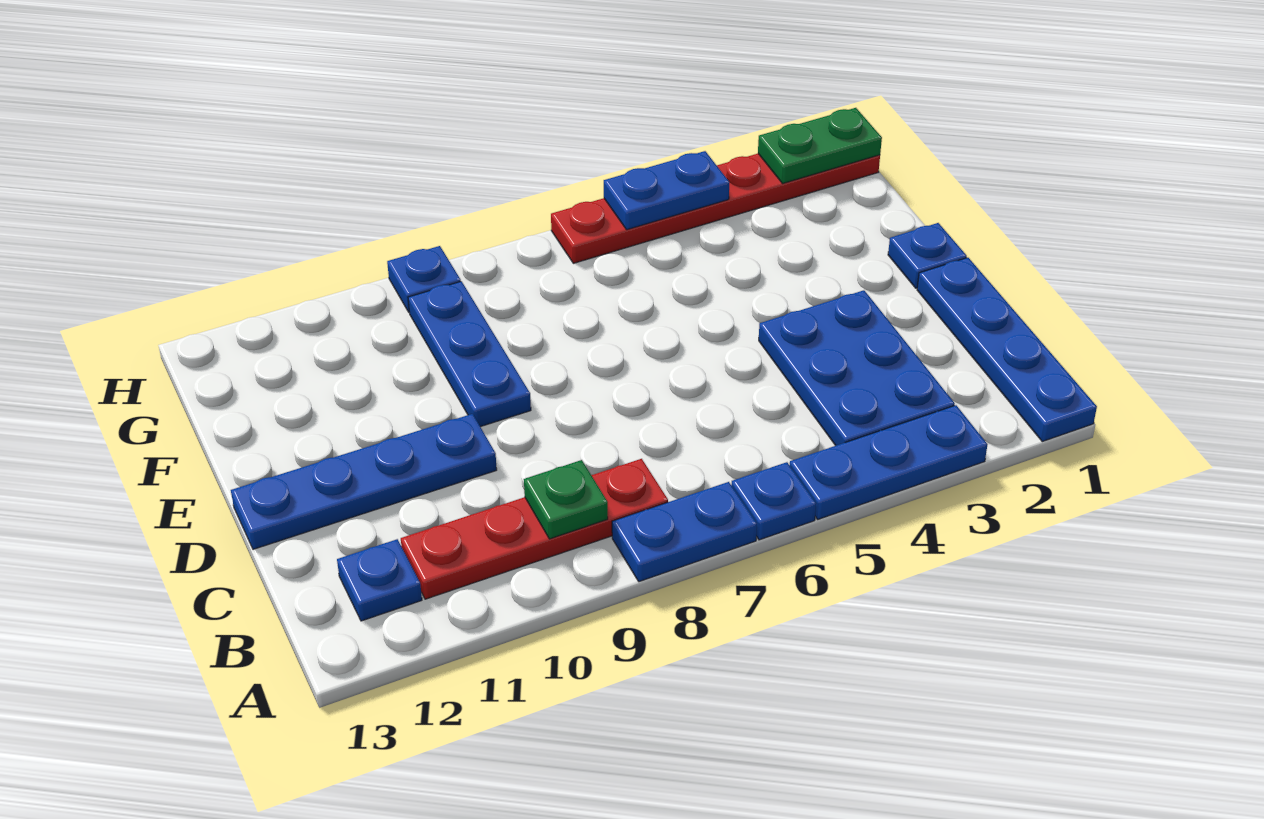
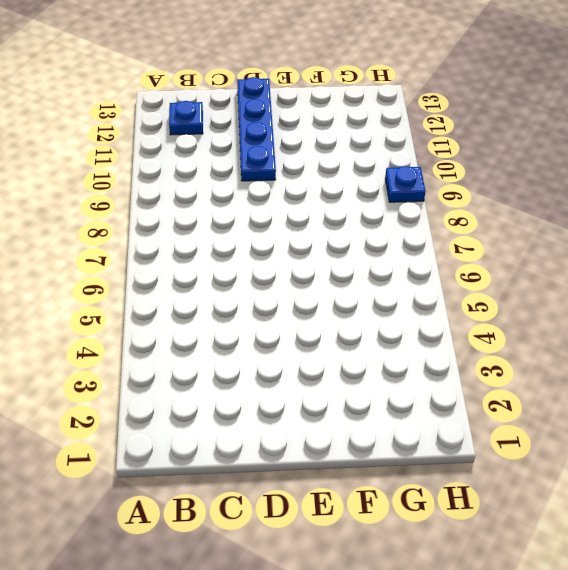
none -> blue 1x4 plate [917,258,1097,442]
none -> blue 1x3 plate [790,405,987,519]
none -> blue 1x1 plate [731,462,816,540]

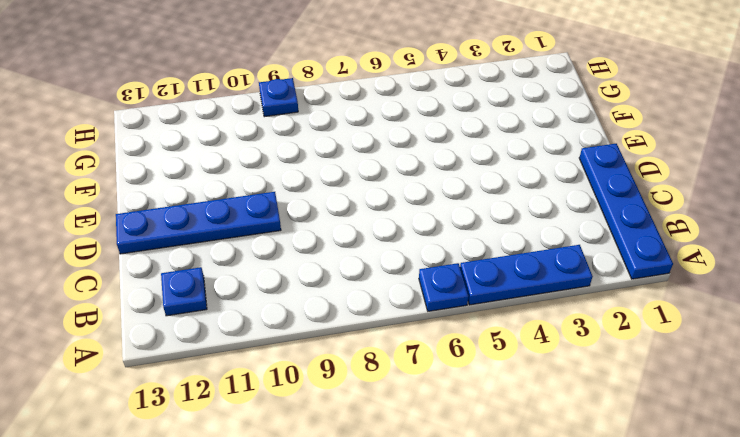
none -> blue 1x2 plate [612,482,757,582]
none -> blue 2x3 plate [759,290,955,446]
none -> red 1x4 plate [401,459,668,599]

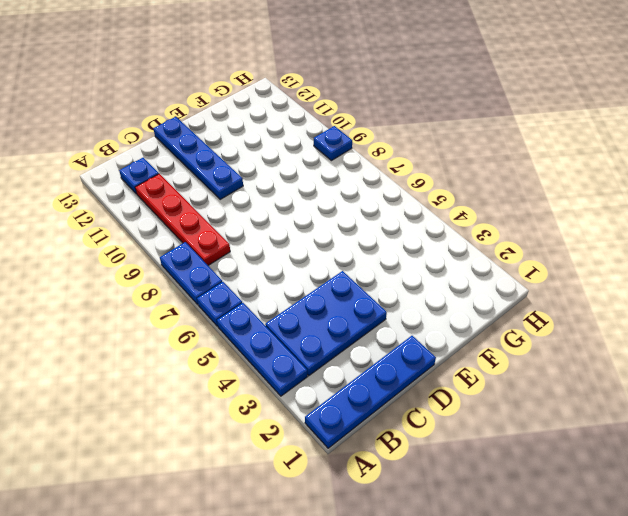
none -> blue 1x1 plate [888,223,967,288]
none -> blue 1x3 plate [408,281,531,427]
none -> red 1x6 plate [551,154,880,263]

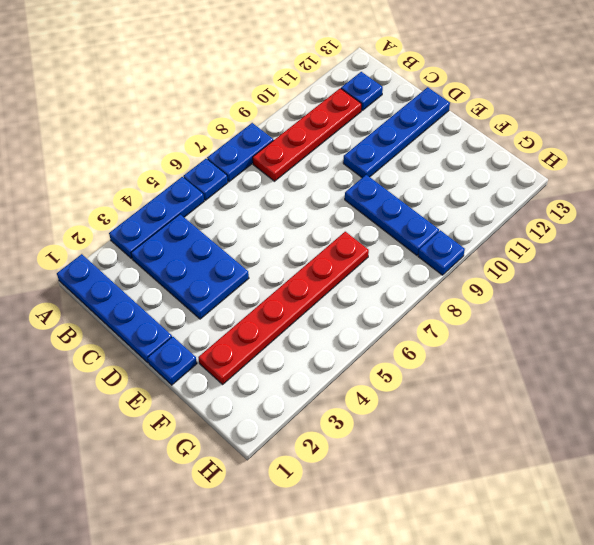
red 1x6 plate [198,232,369,384] -> red 1x6 plate moved to [551,154,880,263]
none -> green 1x1 plate [524,460,608,539]
none -> green 1x2 plate [758,108,882,183]
none -> blue 1x2 plate [604,151,729,230]

